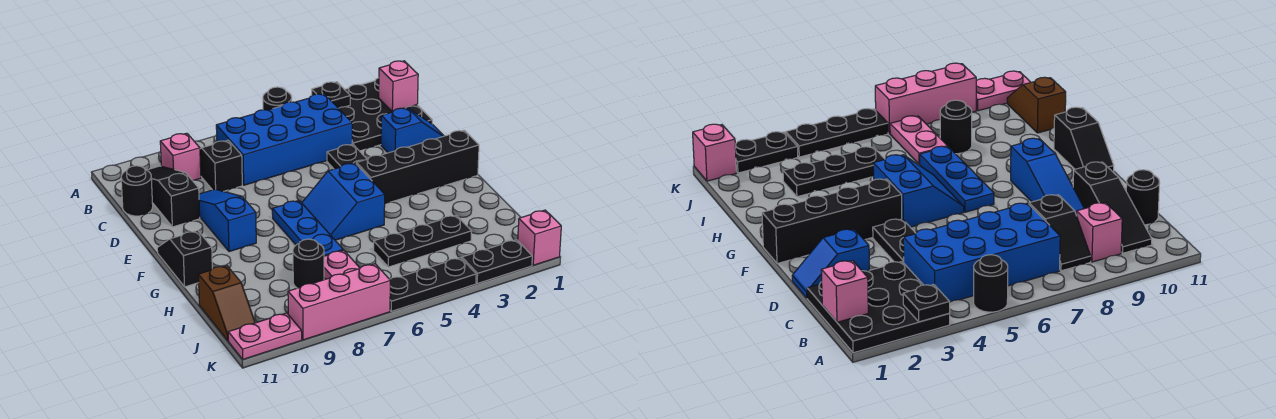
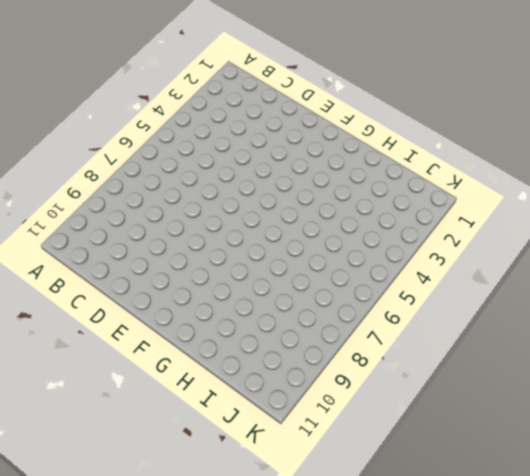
none -> black 3x3 plate [339,78,432,151]
none -> black 1x1 round brick [263,87,292,110]
none -> blue 2x4 brick [216,94,352,185]

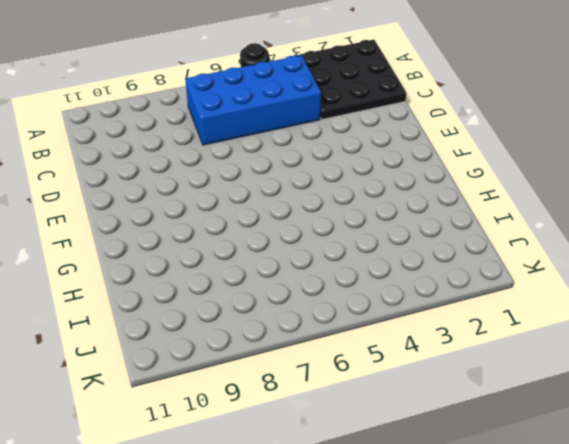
none -> black 1x2 slope [200,140,242,191]
none -> pink 1x1 brick [160,133,201,180]
none -> black 1x3 slope [147,166,200,227]

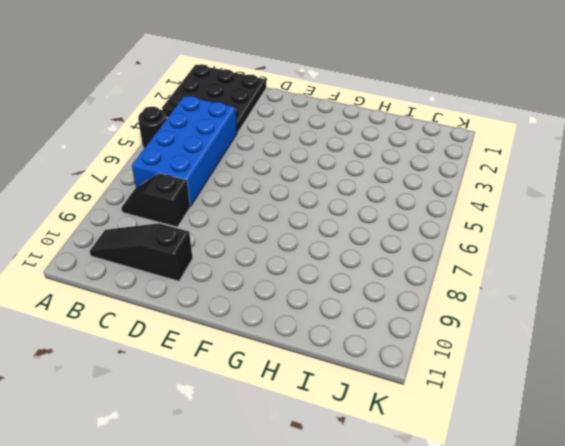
none -> pink 1x1 brick [160,133,201,180]
none -> black 1x1 round brick [121,166,153,216]
none -> blue 1x2 slope [381,108,444,153]

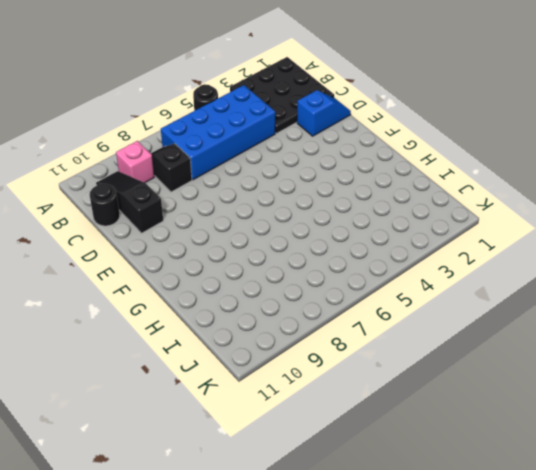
none -> black 1x2 plate [327,144,367,169]
none -> blue 1x3 slope [199,189,256,252]
none -> black 1x4 brick [356,130,479,204]

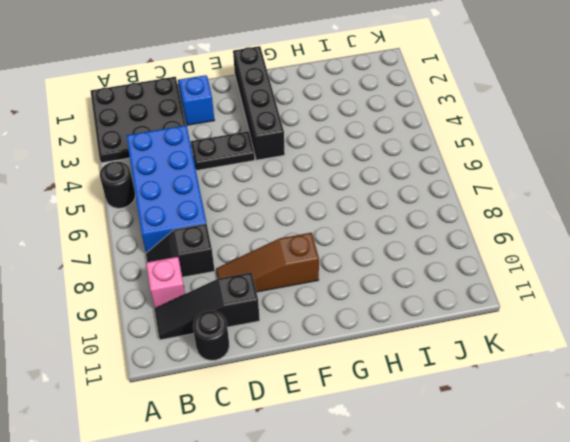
brown 1x3 slope [216,233,319,292] -> blue 1x3 slope [199,189,256,252]
none -> blue 2x2 slope [302,163,385,240]
none -> blue 1x3 plate [272,200,343,256]
none -> black 1x2 slope [157,230,212,287]

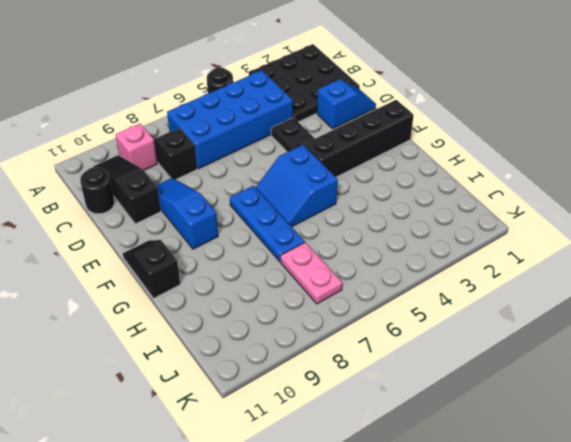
none -> black 1x3 plate [374,215,472,267]
none -> black 1x1 round brick [293,239,324,288]
none -> brown 1x2 slope [198,265,255,341]

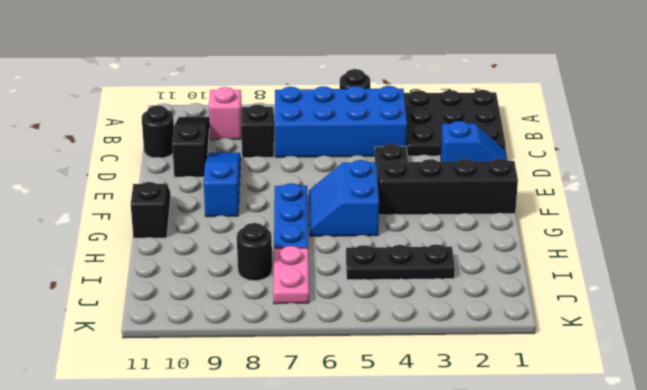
none -> brown 1x2 slope [198,265,255,341]
none -> pink 1x1 brick [518,210,561,265]
none -> black 1x2 plate [462,240,532,283]

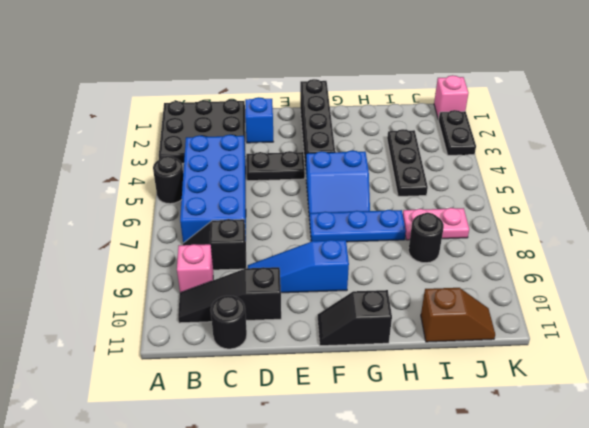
none -> black 1x3 plate [390,258,476,311]
none -> pink 1x3 brick [288,264,390,340]
none -> pink 1x2 plate [228,313,302,359]

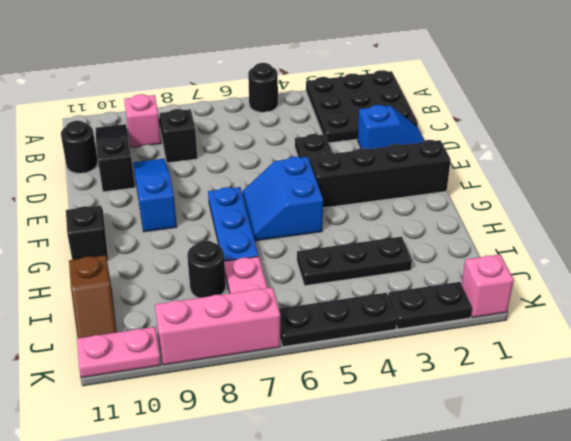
none -> blue 2x4 brick [216,94,352,185]
none -> black 1x1 plate [312,82,350,108]
none -> pink 1x1 brick [379,61,418,112]

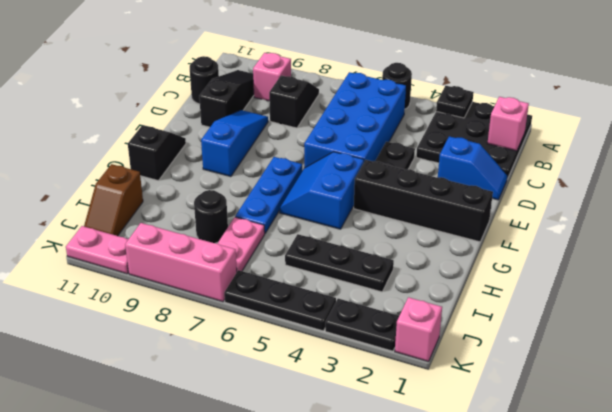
blue 2x4 brick [304,72,406,168] -> blue 2x4 brick turned to [216,94,352,185]

